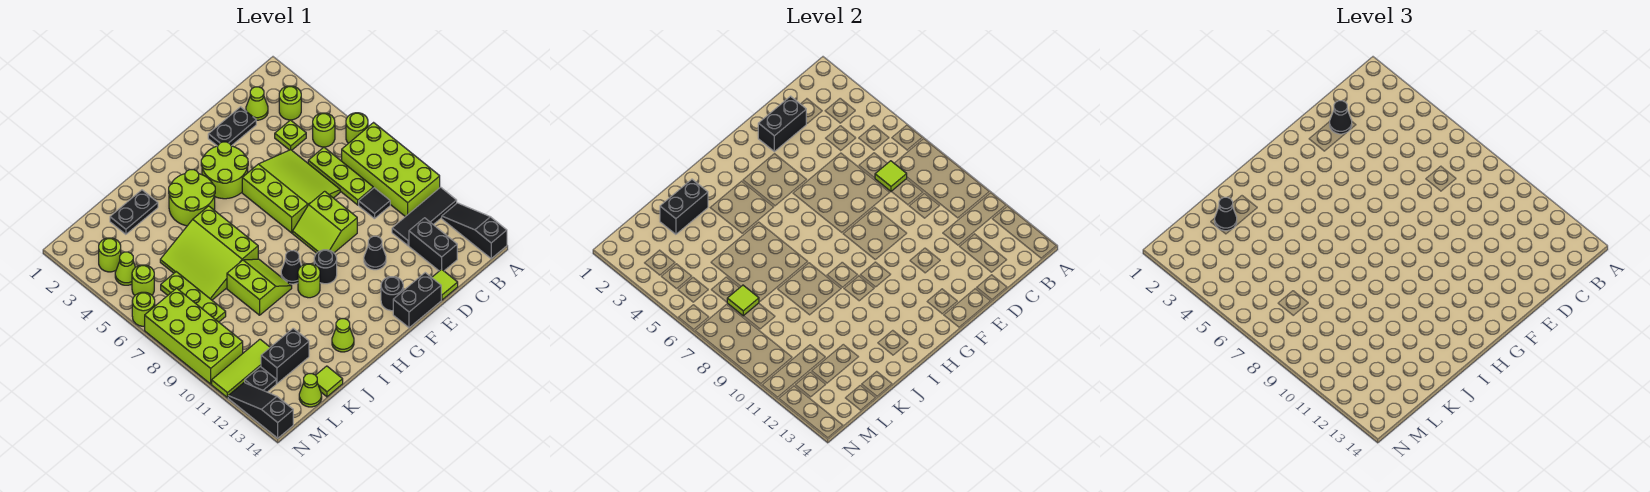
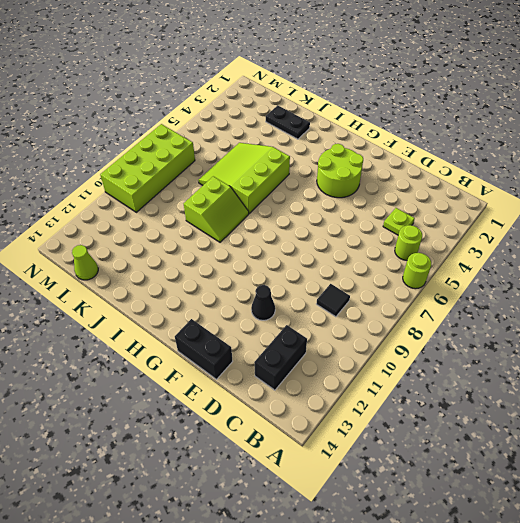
none -> lime 2x4 brick [342,123,440,217]
none -> black 1x3 tile [392,187,457,246]
none -> black 1x3 slope [442,203,507,259]
none -> lime 1x1 round brick [279,86,301,120]

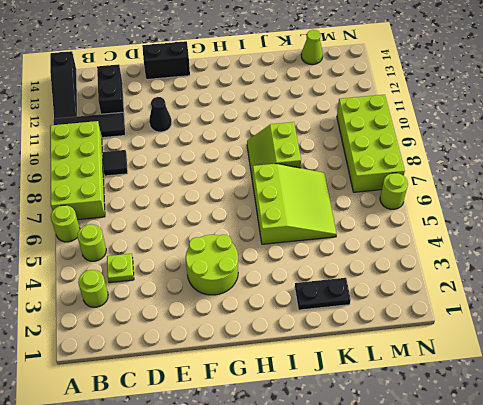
none -> lime 1x1 cone [246,87,268,120]
none -> lime 1x3 plate [308,147,373,205]
none -> black 1x2 plate [208,107,256,146]
none -> lime 3x3 slope [242,150,340,233]

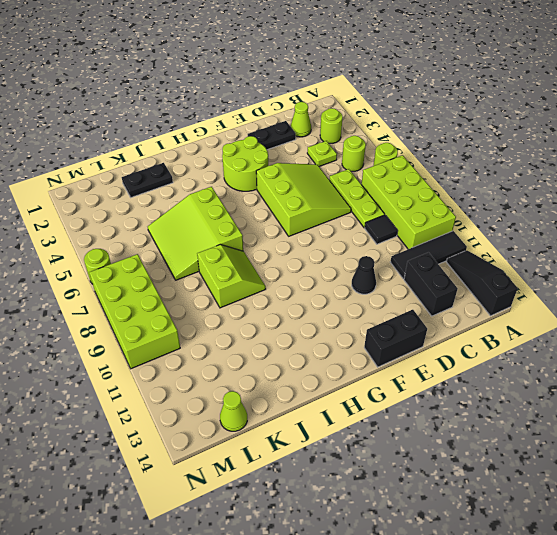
none -> lime 1x1 tile [432,269,458,300]
none -> lime 2x2 slope [293,191,357,253]
none -> black 1x1 round brick [381,277,403,311]
none -> black 1x1 round brick [314,250,337,284]

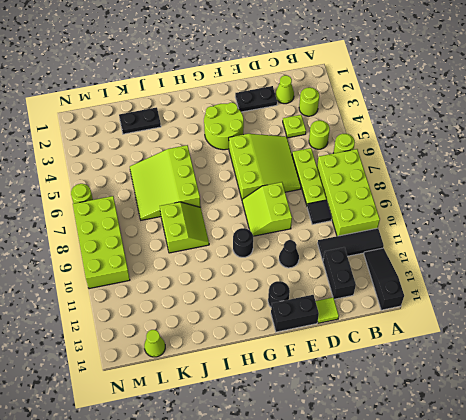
none -> lime 2x2 round brick [169,170,215,226]
none -> black 1x1 cone [281,251,301,284]
none -> lime 1x1 round brick [298,264,320,298]
none -> lime 1x1 cone [332,319,354,352]

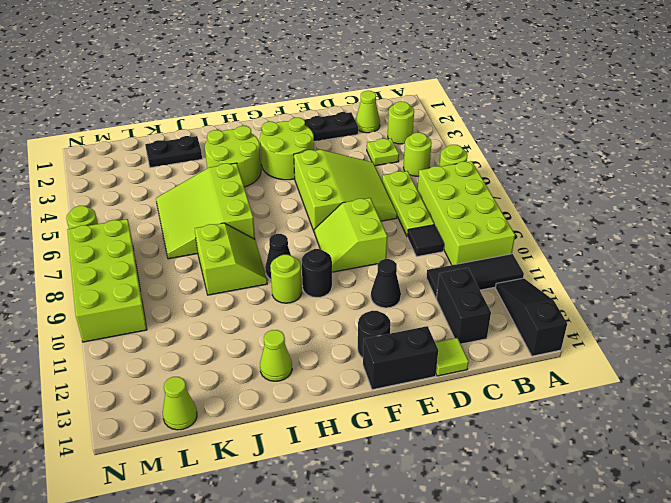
none -> black 1x2 brick [261,328,309,383]
none -> lime 1x1 tile [316,366,343,397]
none -> lime 1x3 plate [161,272,226,322]
none -> lime 1x3 tile [212,339,270,398]

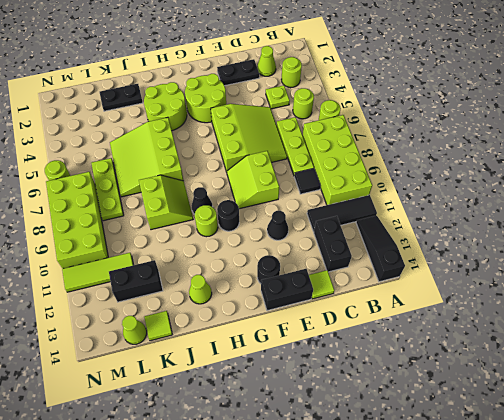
none -> lime 1x1 round brick [99,238,121,272]
none -> lime 1x1 cone [115,252,135,285]
none -> lime 1x1 round brick [132,265,154,295]
none -> black 1x1 plate [245,367,276,392]

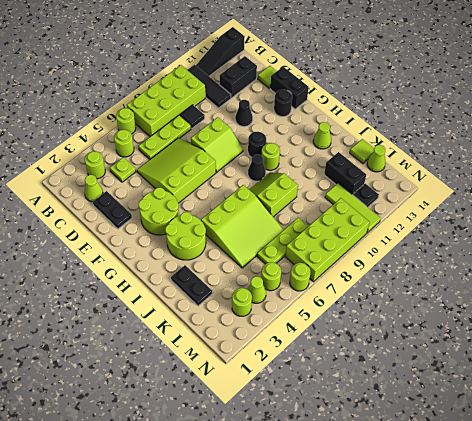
none -> black 1x3 slope [228,383,293,438]
none -> lime 1x1 tile [875,161,907,191]
none -> black 1x2 brick [758,96,806,151]
none -> black 1x2 brick [660,179,708,234]

